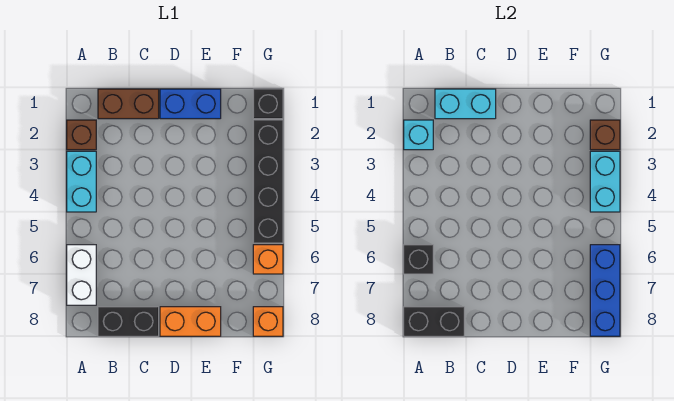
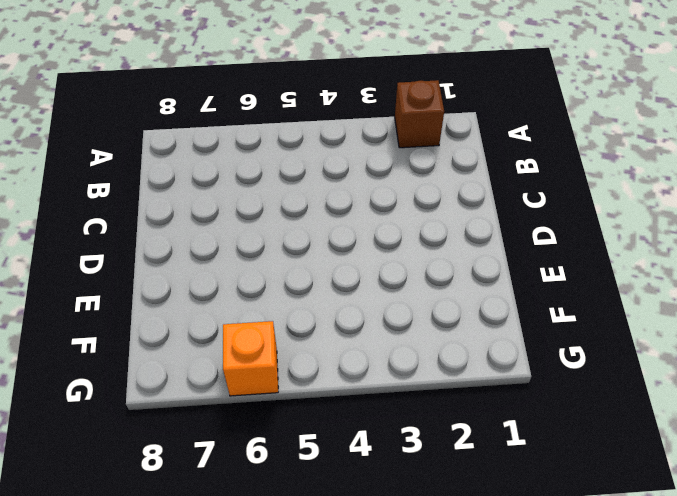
none -> cyan 1x2 brick [67,151,96,212]
none -> white 1x2 brick [67,245,96,305]
none -> brown 1x2 brick [98,89,159,119]

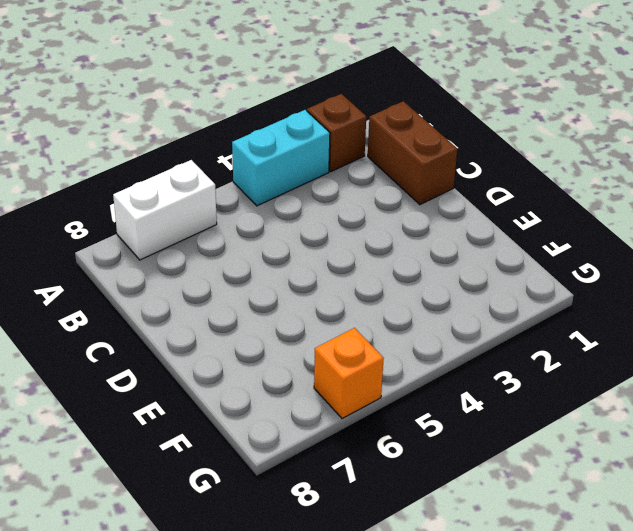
none -> black 1x2 brick [98,307,159,336]
none -> blue 1x2 brick [160,89,221,119]
none -> orange 1x2 brick [160,307,221,336]

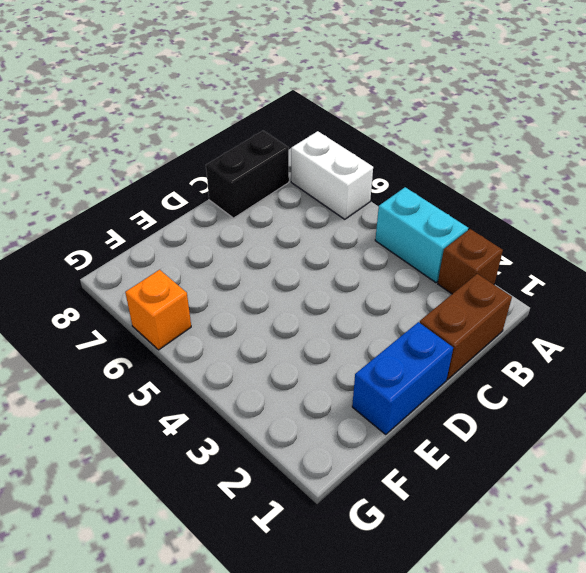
none -> orange 1x2 brick [160,307,221,336]
none -> black 1x1 brick [253,89,283,119]
none -> black 1x4 brick [253,120,283,243]

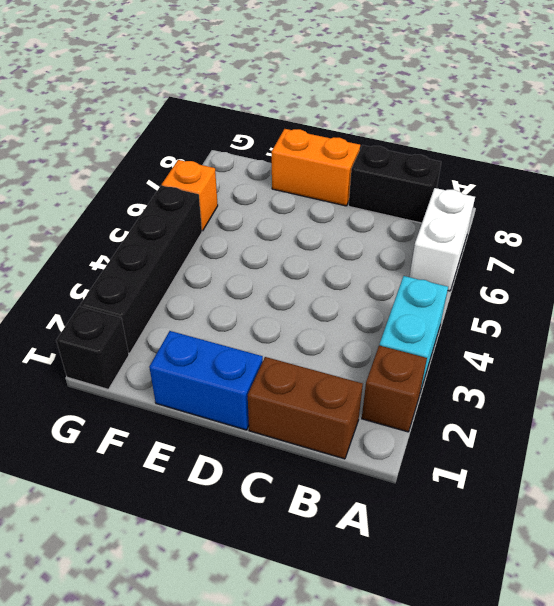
none -> orange 1x1 brick [253,307,283,336]
none -> cyan 1x1 brick [404,120,433,150]
none -> black 1x1 brick [404,245,433,274]

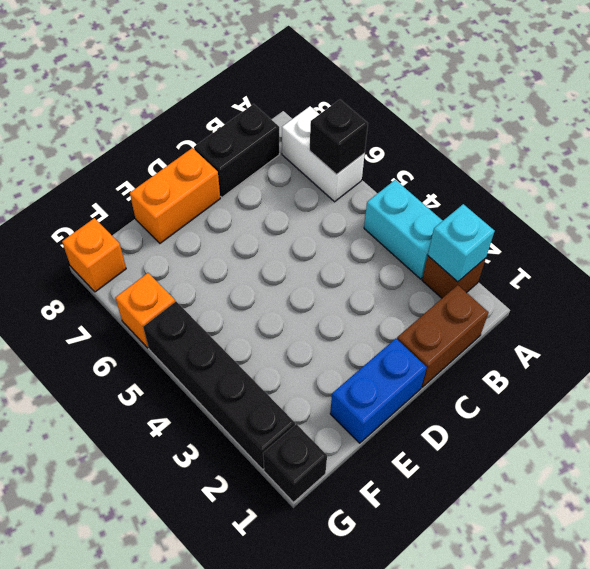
none -> black 1x2 brick [404,307,464,336]
none -> cyan 1x2 brick [435,89,496,119]
none -> brown 1x1 brick [590,120,620,150]

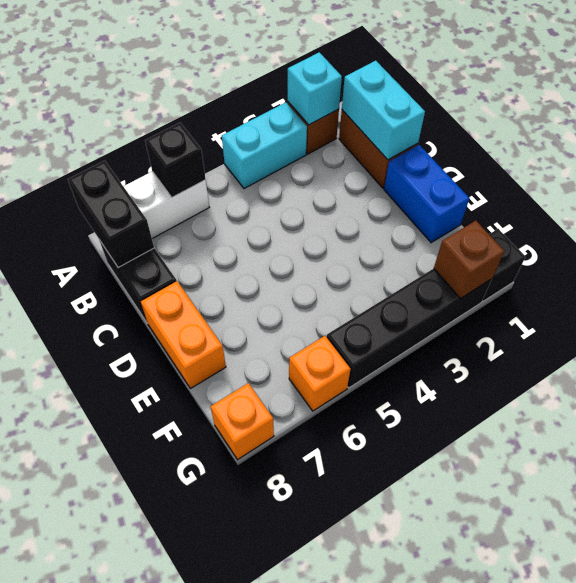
none -> cyan 1x2 brick [590,151,620,212]
none -> blue 1x3 brick [590,245,620,336]

